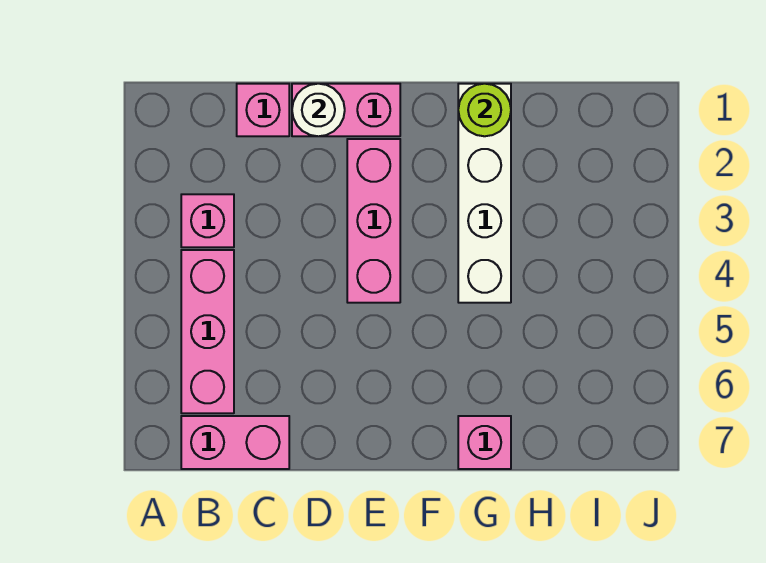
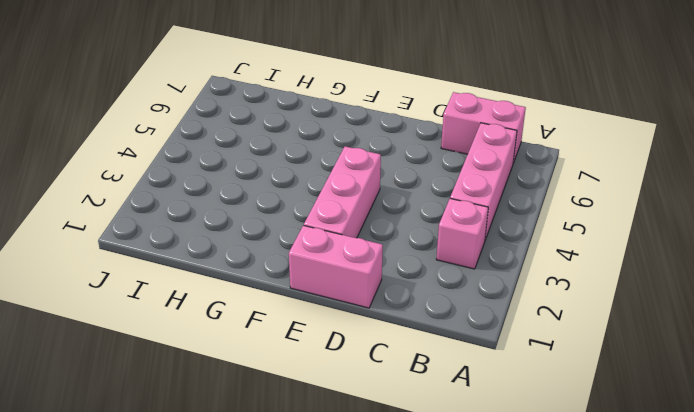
none -> pink 1x1 brick [237,84,289,136]
none -> white 1x4 brick [458,84,511,303]

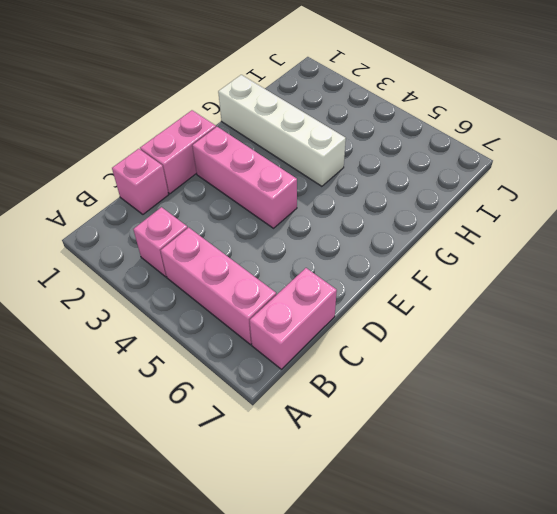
none -> pink 1x1 brick [458,416,511,469]
none -> white 1x1 round brick [292,84,345,136]

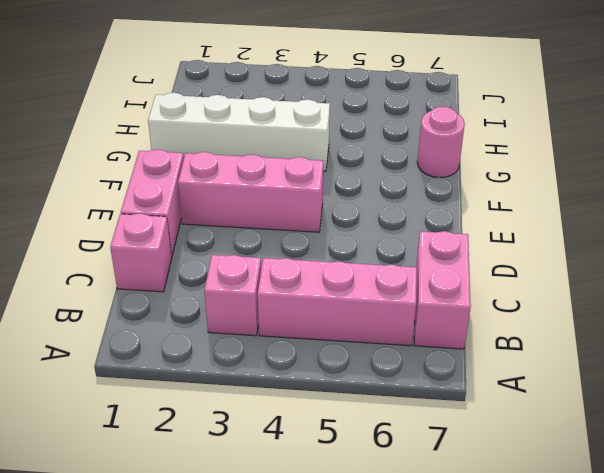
pink 1x1 round brick [417,106,465,177] -> pink 1x1 brick [458,416,511,469]
none -> white 1x1 round brick [292,84,345,136]
none -> lime 1x1 round brick [458,84,511,136]

